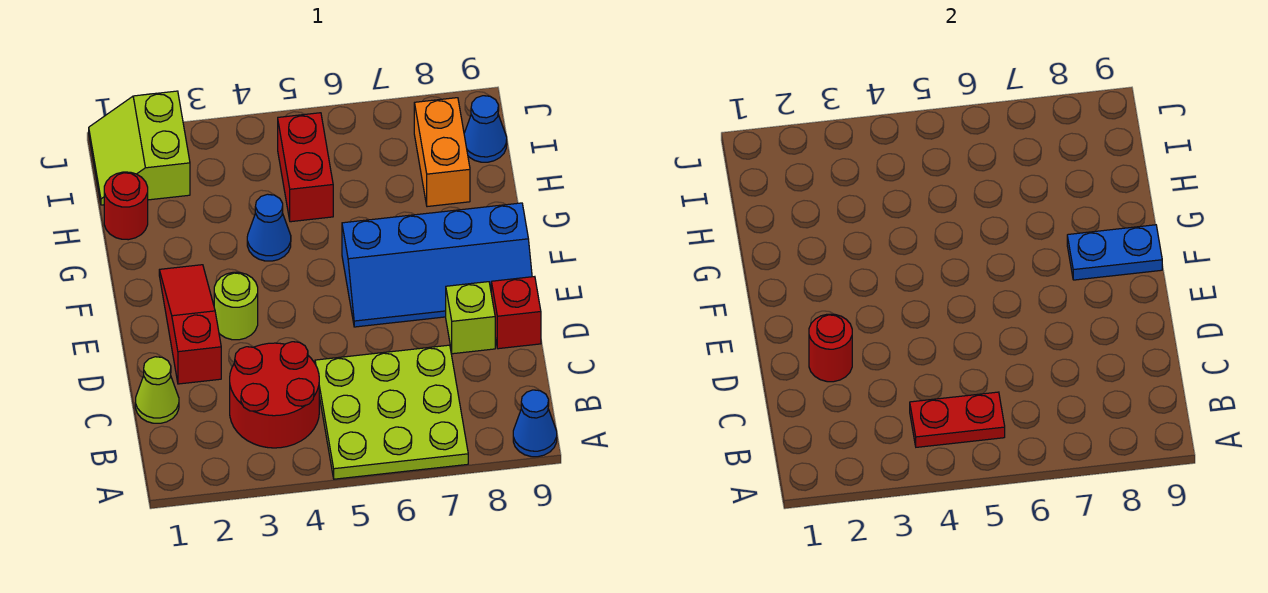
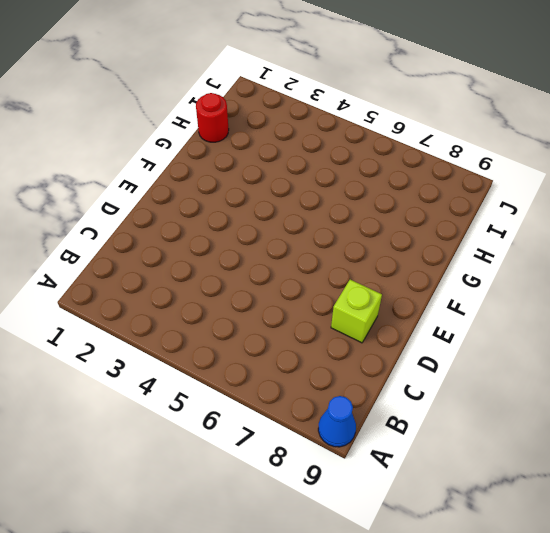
none -> lime 3x3 plate [315,345,468,479]
none -> red 2x2 round brick [230,342,319,448]
none -> lime 1x1 cone [135,357,179,423]

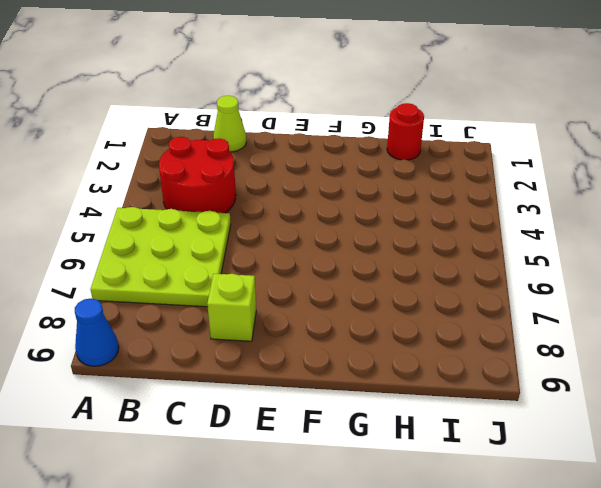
none -> red 1x3 slope [159,265,221,384]
none -> red 1x1 brick [491,277,541,349]
none -> lime 1x1 round brick [214,272,258,340]

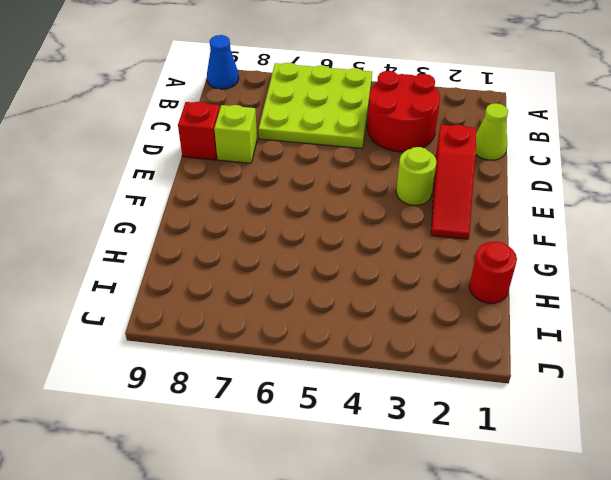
none -> blue 2x4 slope [342,203,532,327]
none -> blue 1x1 cone [247,194,291,261]
none -> red 1x2 brick [278,113,333,222]

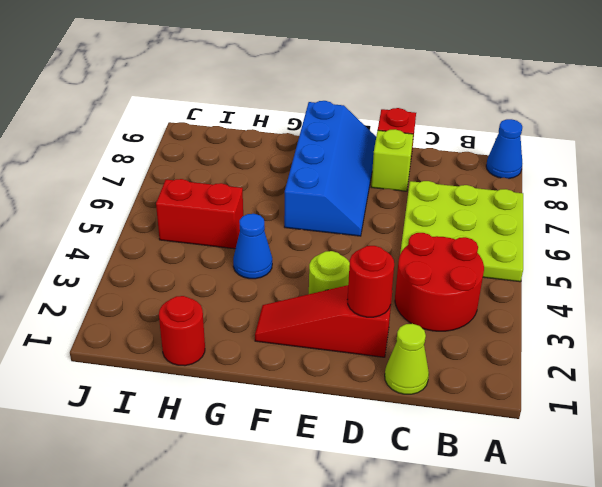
none -> orange 1x2 brick [414,98,470,207]
none -> lime 2x2 slope [89,91,190,205]
none -> blue 1x1 cone [464,96,507,162]

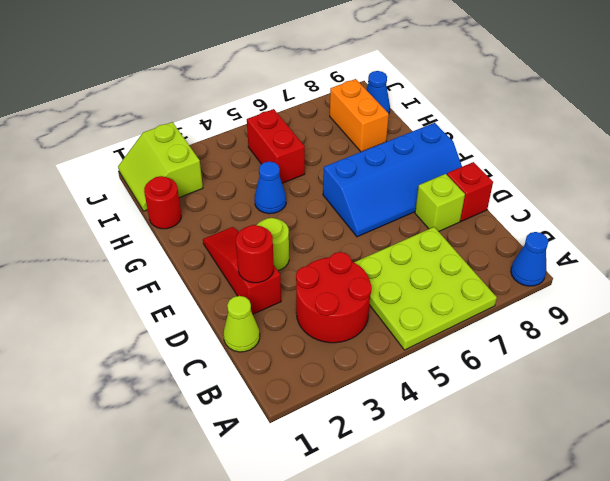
none -> red 1x2 plate [910,392,1005,447]
none -> blue 1x2 plate [1067,225,1162,280]

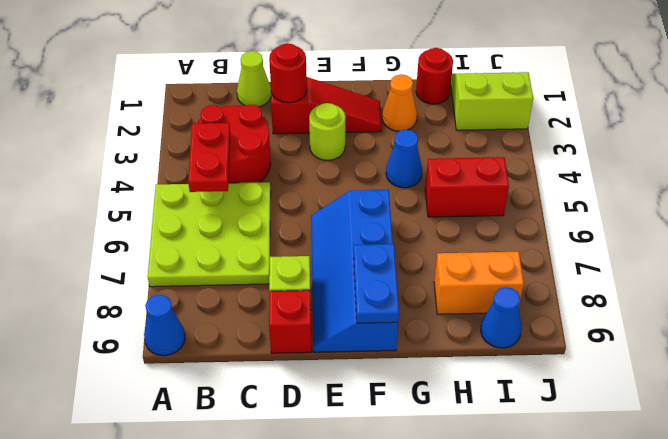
orange 1x1 cone [382,74,417,131] -> none

